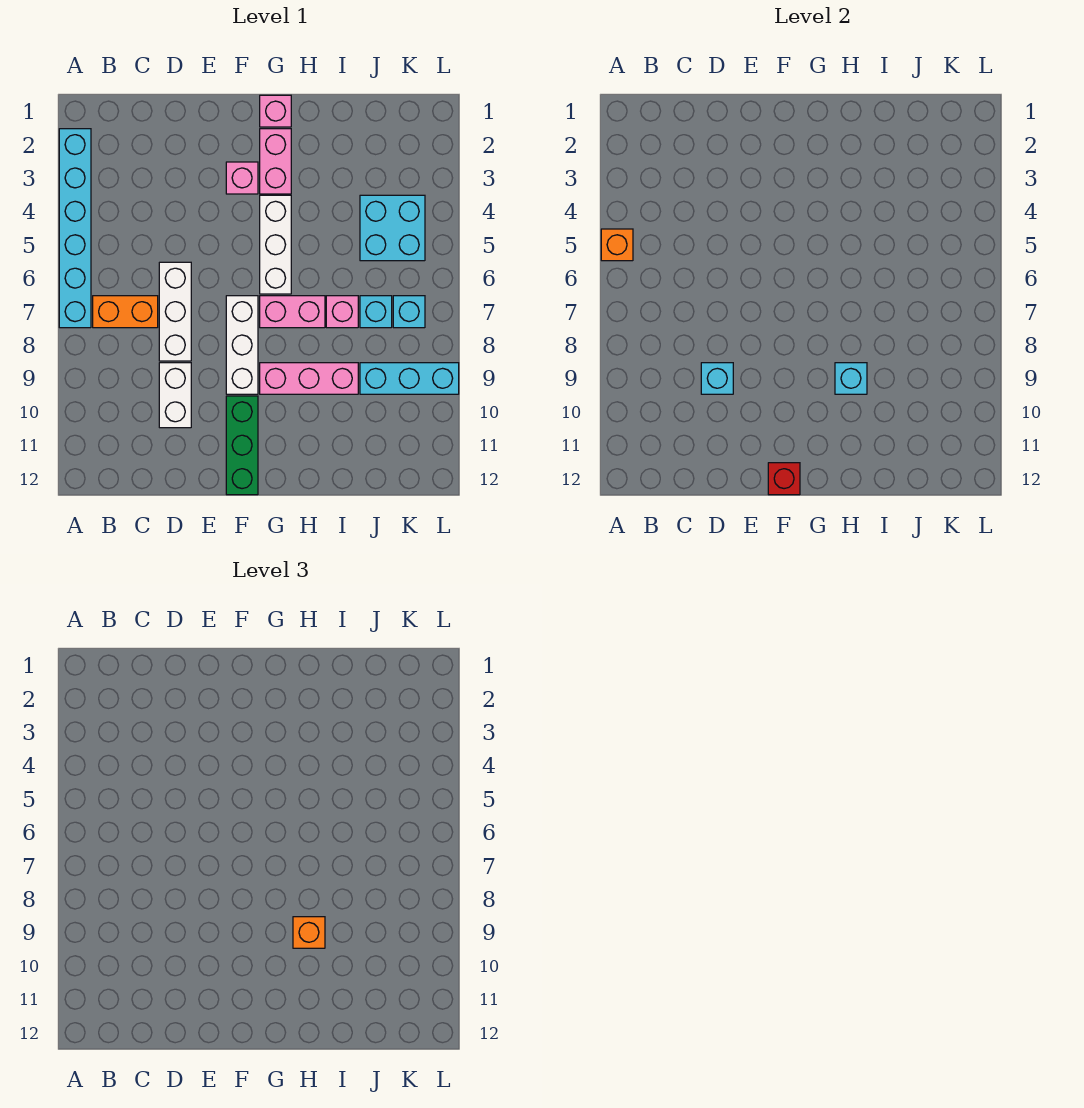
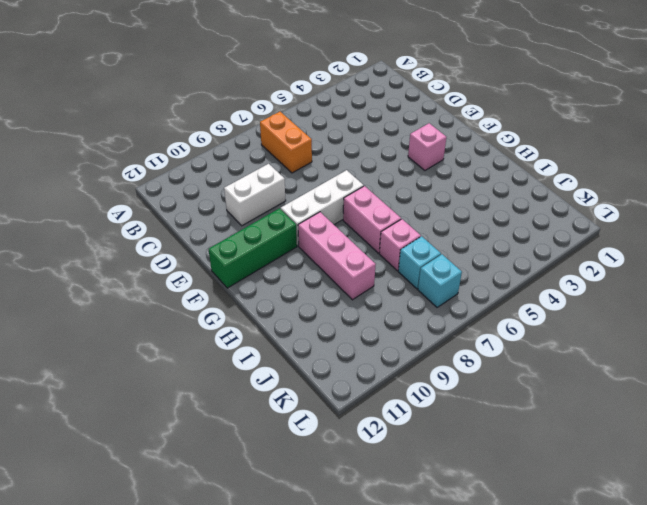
none -> cyan 1x6 brick [59,129,91,328]
none -> white 1x3 brick [159,262,191,361]
none -> pink 1x1 brick [260,95,291,127]

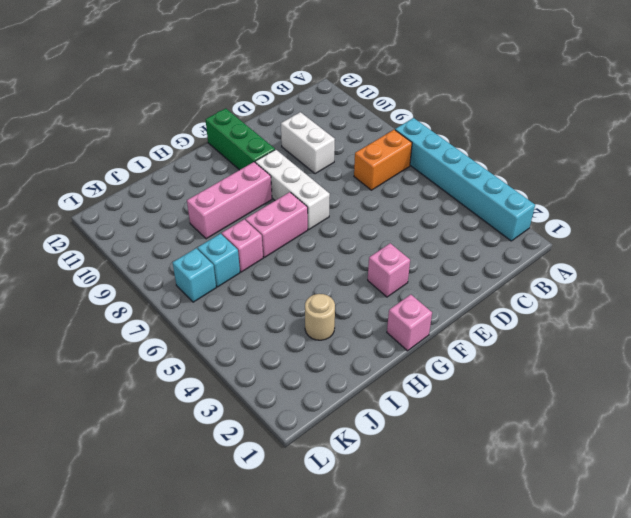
tan 1x1 round brick [305,294,335,340] -> none
none -> white 1x3 brick [159,262,191,361]
none -> pink 1x2 brick [260,129,291,194]
none -> white 1x3 brick [260,195,291,294]

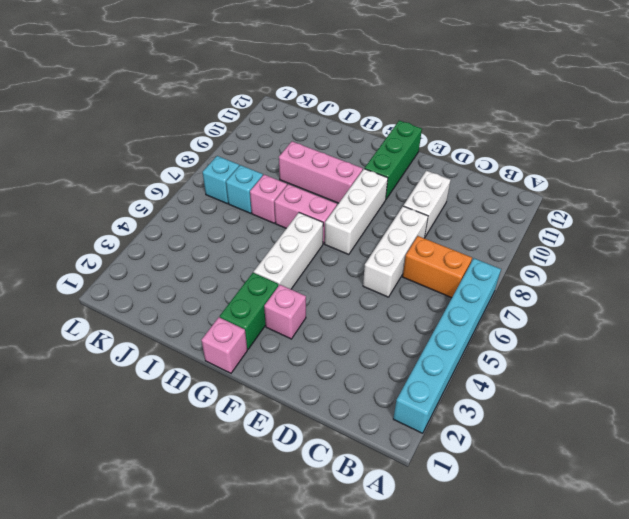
green 1x2 brick [220,273,278,349] -> pink 1x2 brick [260,129,291,194]
none -> cyan 2x2 brick [360,195,425,261]
none -> cyan 1x3 brick [360,363,459,394]
none -> orange 1x1 brick [601,229,633,261]

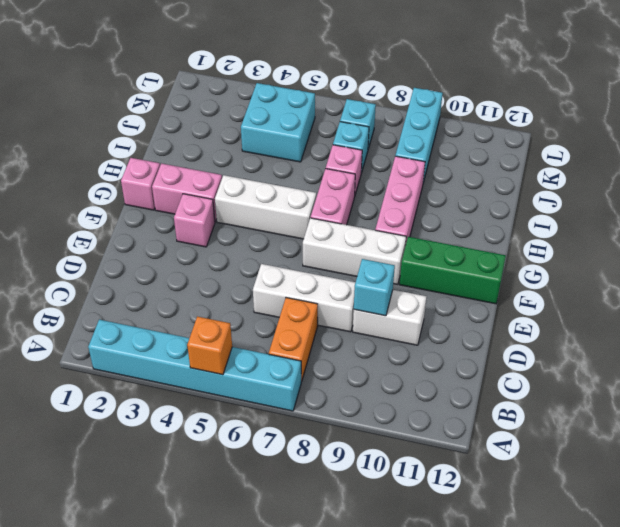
none -> red 1x1 brick [768,463,800,495]
none -> cyan 1x1 brick [835,363,867,394]
none -> orange 1x1 brick [293,917,325,948]

